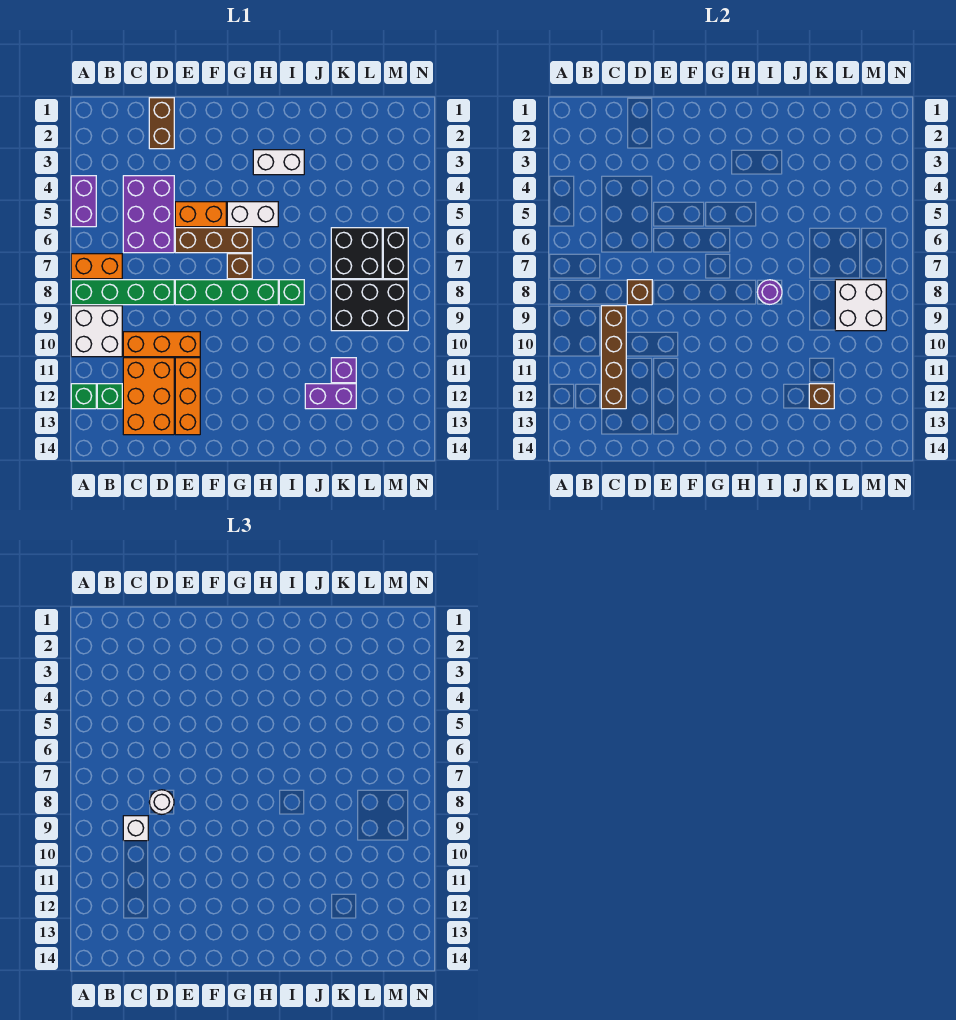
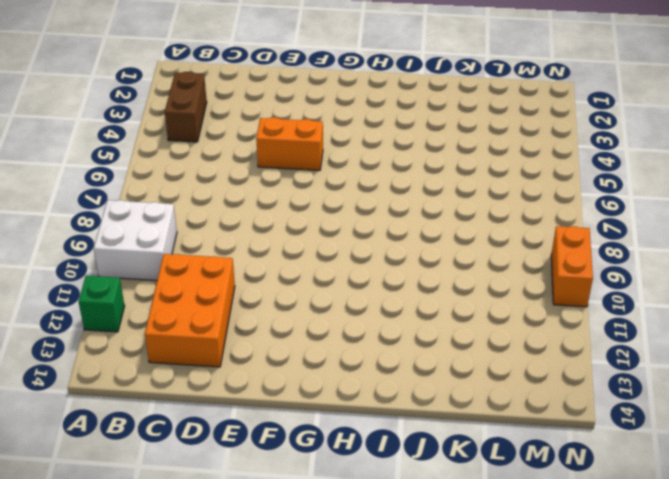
brown 1x2 brick [165,72,207,142] -> brown 1x2 brick moved to [149,98,174,149]
orange 1x2 brick [551,226,593,307] -> orange 1x2 brick turned to [71,254,122,279]
none -> purple 1x2 brick [71,176,96,227]
none -> green 1x4 brick [71,280,174,305]
none -> green 1x1 brick [97,384,122,409]
none -> purple 2x3 brick [123,176,174,253]

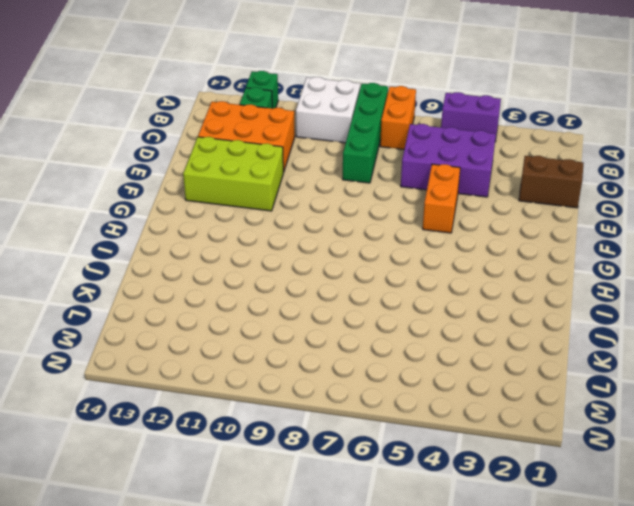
lime 2x3 brick [183,137,283,211] -> orange 1x3 brick [175,358,200,435]
none -> orange 1x3 brick [123,332,200,357]
none -> brown 1x3 brick [175,228,252,253]
none -> green 1x4 brick [175,280,278,305]
none -> white 1x2 brick [227,202,278,227]

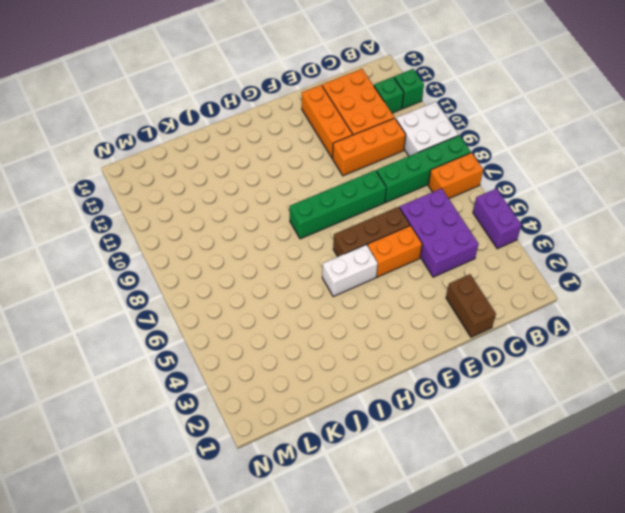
none -> brown 1x1 brick [227,254,252,279]
none -> white 1x2 brick [253,150,304,175]
none -> green 1x1 brick [279,280,304,305]
none -> purple 1x2 brick [305,384,356,409]

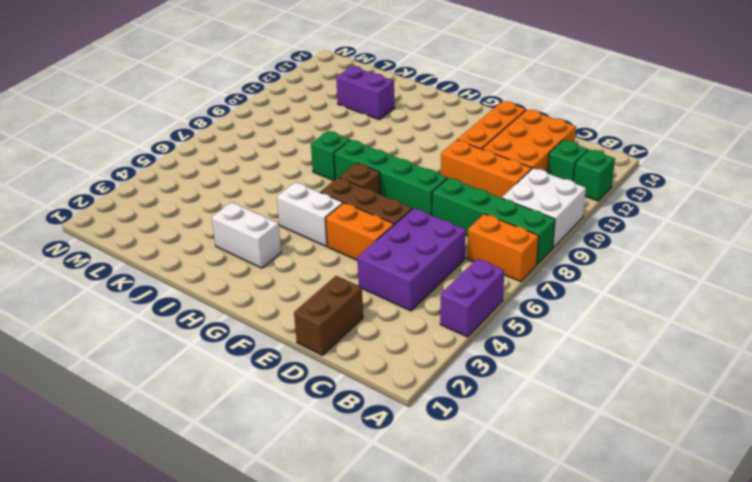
none -> black 2x2 brick [331,228,382,279]
none -> black 2x3 brick [331,280,408,331]
none -> purple 1x1 brick [331,358,356,383]
none -> black 1x2 brick [383,228,408,279]

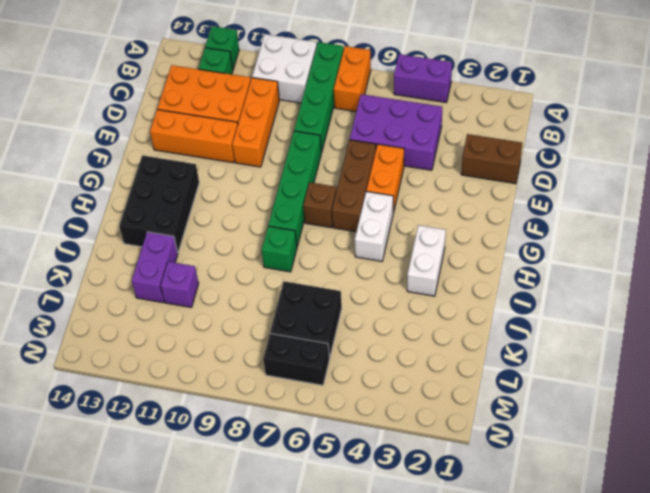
black 2x3 brick [119,155,199,252] -> black 2x3 brick moved to [331,280,408,331]
none -> brown 1x4 brick [601,306,626,409]
none -> brown 1x1 brick [627,280,652,305]
none -> purple 1x1 round brick [757,280,782,304]
none -> brown 1x1 brick [809,384,834,409]

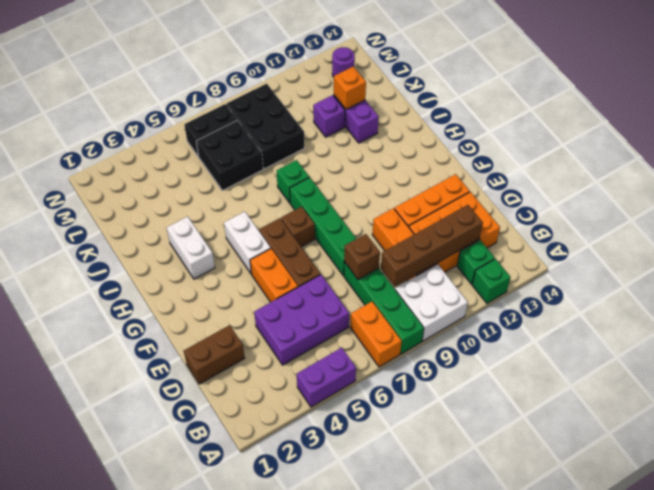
orange 1x1 brick [334,67,366,109] -> brown 1x1 brick [809,384,834,409]
purple 1x1 round brick [332,47,355,77] -> purple 1x1 round brick moved to [757,280,782,304]
none -> white 2x2 brick [835,280,886,331]
none -> white 1x1 brick [123,816,148,841]
none -> white 1x1 round brick [149,790,174,814]

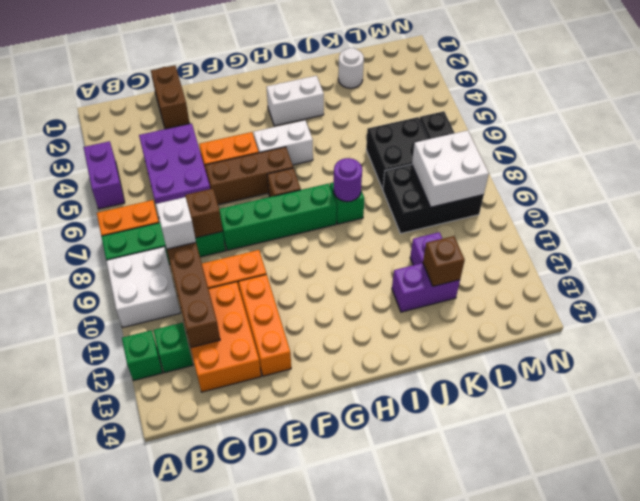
white 1x1 round brick [338,48,364,88] -> white 1x1 round brick moved to [149,790,174,814]

